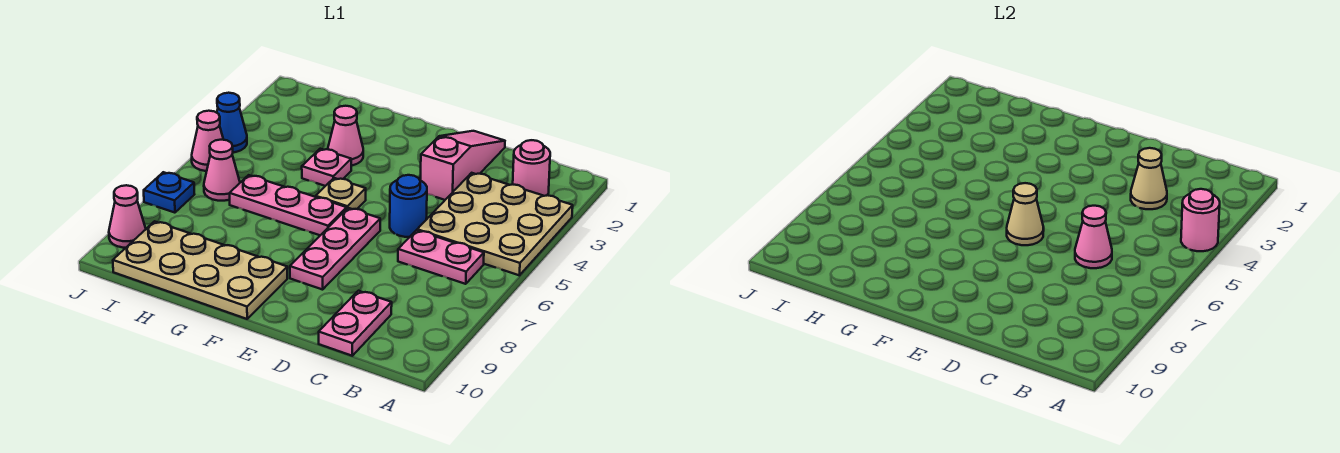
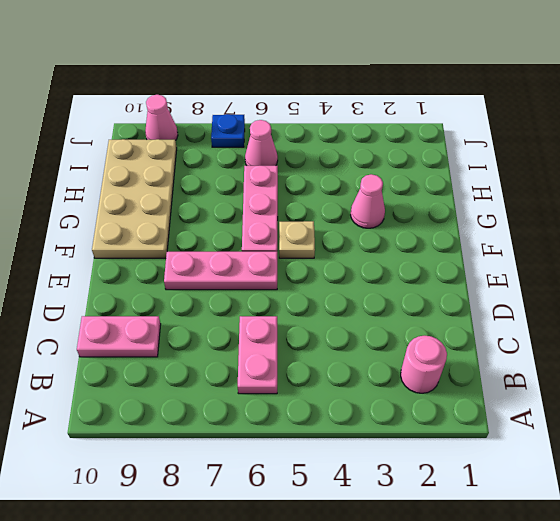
none -> tan 3x3 plate [417,173,573,275]
none -> pink 1x3 slope [420,131,505,200]
none -> blue 1x1 round brick [390,175,427,237]

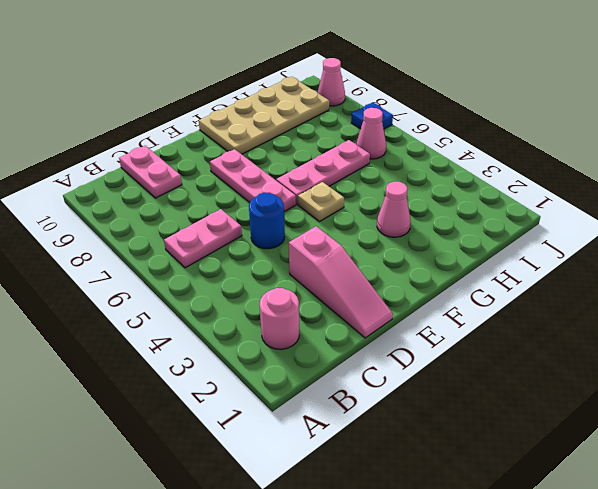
none -> tan 3x3 plate [417,173,573,275]
none -> pink 1x1 plate [302,149,351,186]
none -> blue 1x1 cone [217,93,247,152]

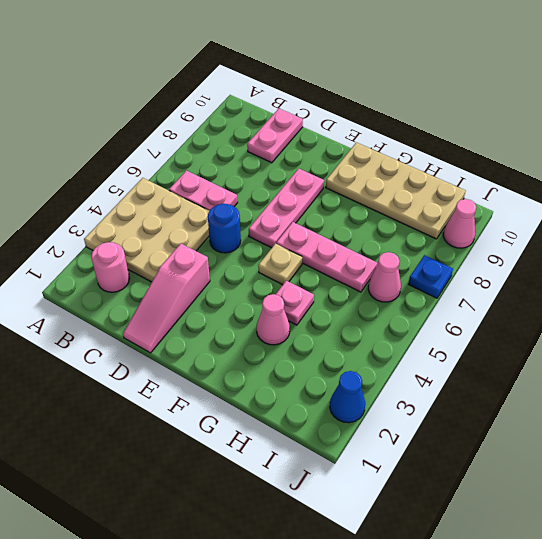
blue 1x1 cone [330,371,365,423] -> blue 1x1 cone moved to [217,93,247,152]
none -> pink 1x1 cone [192,111,223,171]
none -> pink 1x1 round brick [1181,189,1220,251]
none -> tan 1x1 cone [1131,148,1167,209]

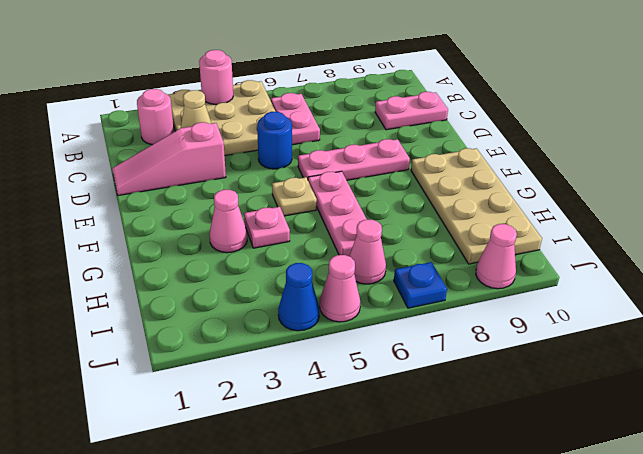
none -> pink 1x1 cone [1075,206,1112,268]
none -> tan 1x1 cone [1007,183,1044,245]

